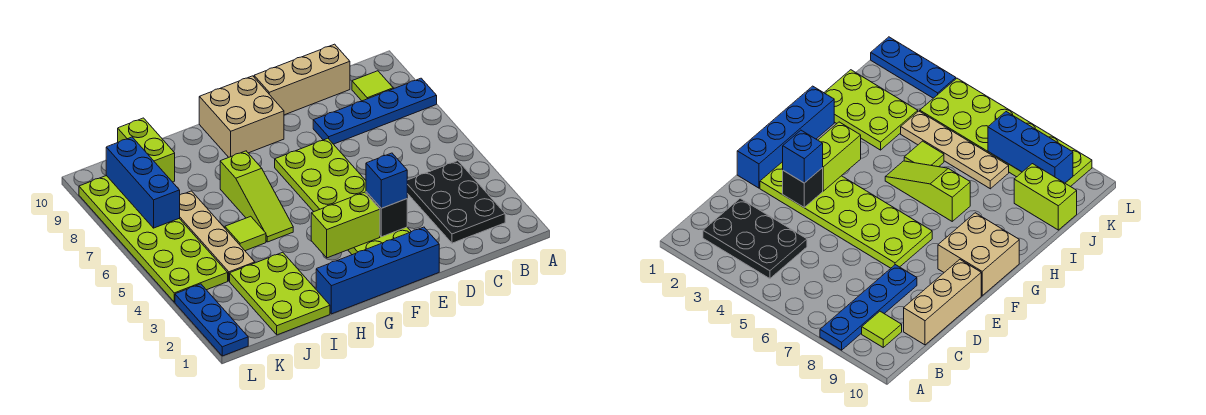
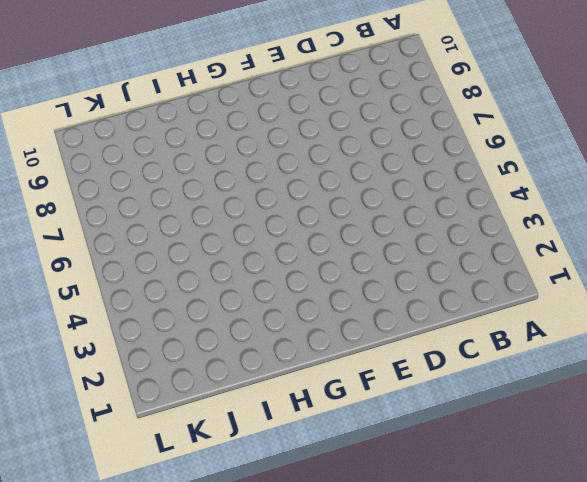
none -> blue 1x4 plate [313,78,437,144]
none -> black 2x3 plate [407,161,505,243]
none -> lime 1x1 tile [352,71,393,101]

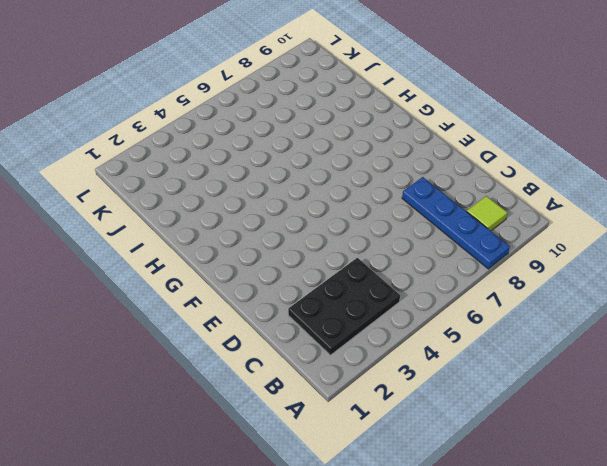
none -> tan 1x3 brick [254,44,350,115]
none -> blue 1x4 brick [316,227,439,314]
none -> lime 2x6 plate [275,138,411,255]

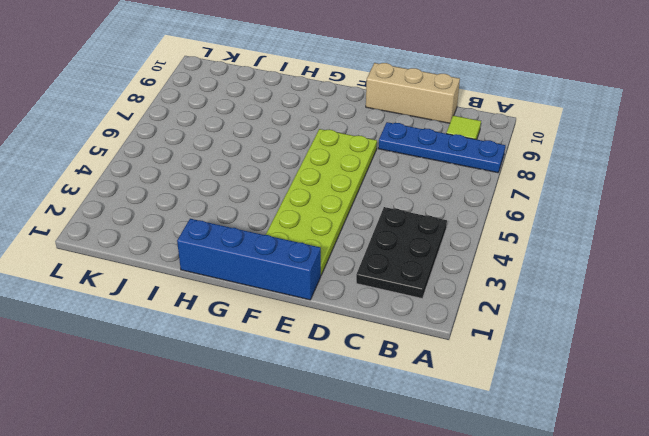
none -> tan 2x2 brick [199,76,284,157]
none -> lime 1x3 slope [220,151,293,242]
none -> lime 2x3 plate [230,252,330,335]

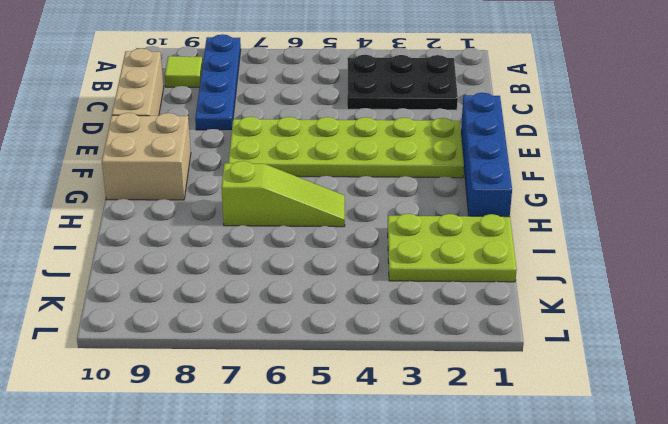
none -> lime 1x1 tile [225,216,266,251]
none -> tan 1x4 plate [179,191,255,281]
none -> lime 1x2 brick [118,118,175,182]

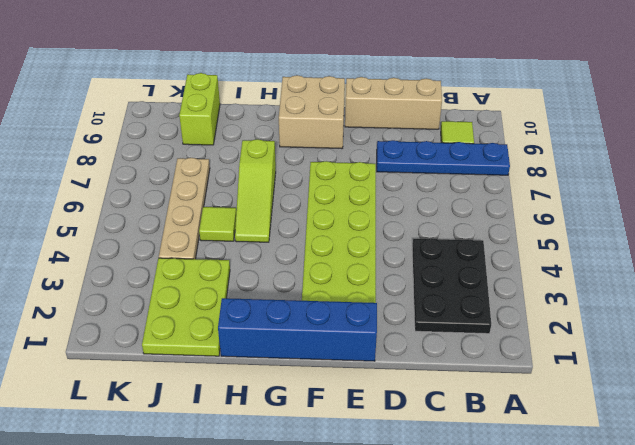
none -> lime 2x6 plate [79,176,228,302]
none -> blue 1x3 plate [175,284,248,356]
none -> black 1x1 brick [366,192,407,237]

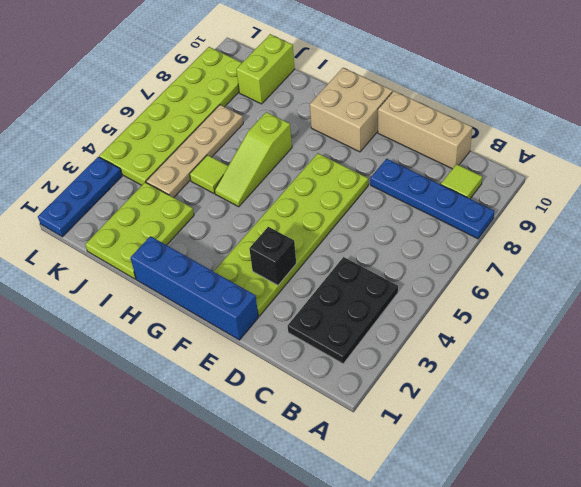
none -> lime 1x2 brick [311,192,380,258]
none -> blue 1x3 brick [106,137,180,228]
none -> blue 1x1 brick [366,153,407,208]

